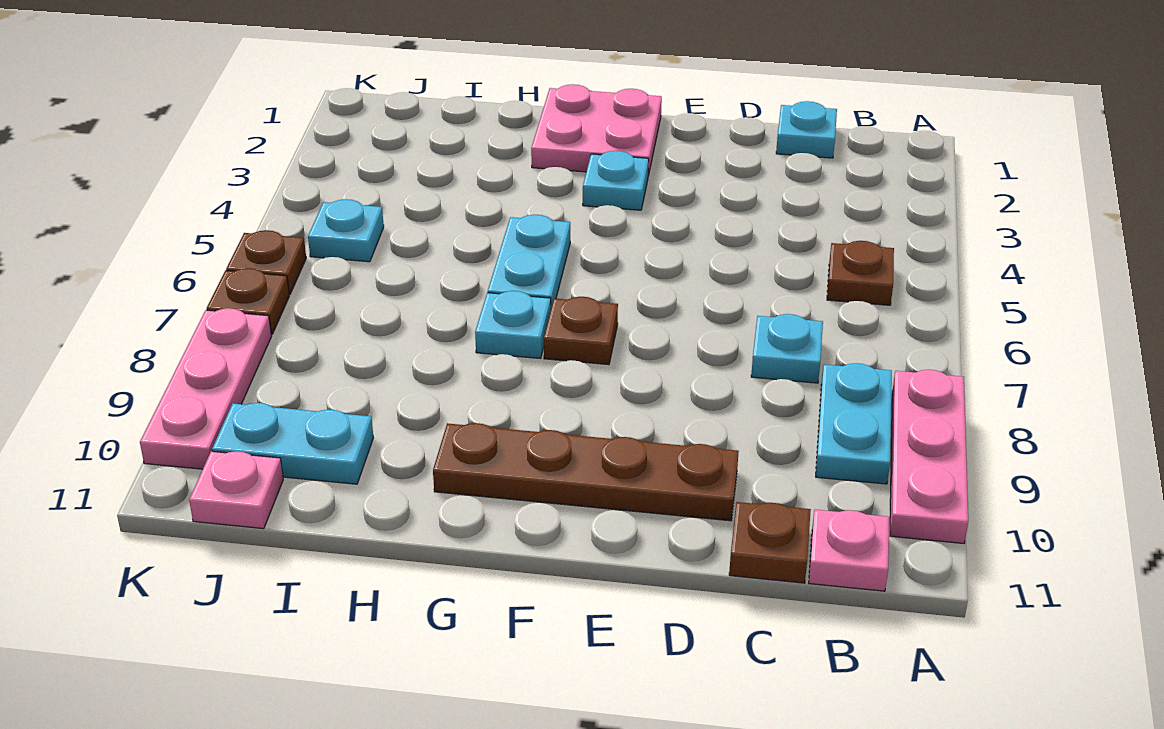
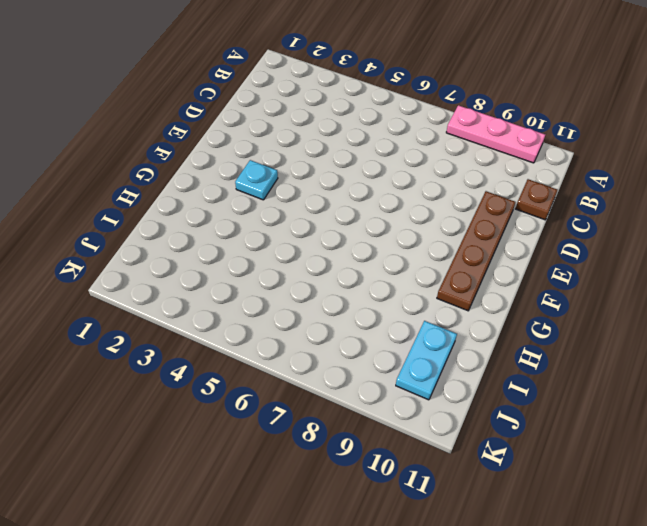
none -> brown 1x1 plate [827,241,894,305]
none -> cyan 1x2 plate [816,363,892,484]
none -> pink 1x1 plate [809,510,889,591]

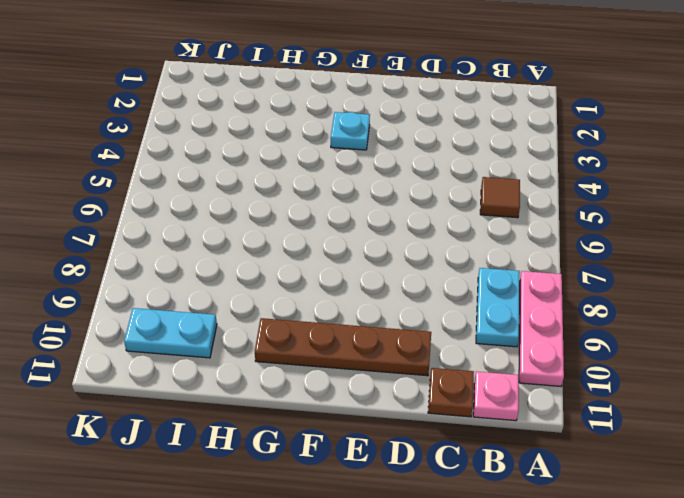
brown 1x1 tile [480,177,520,218] -> brown 1x1 plate [827,241,894,305]
none -> cyan 1x1 plate [776,101,837,158]
none -> cyan 1x1 plate [751,314,823,383]
none -> pink 2x2 plate [531,84,662,176]

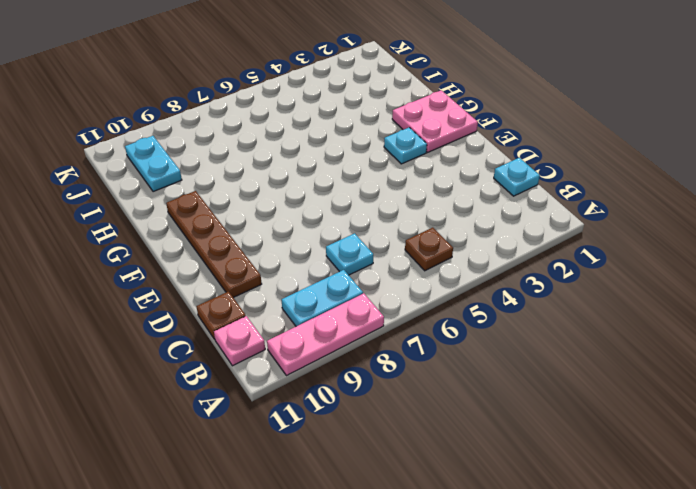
none -> brown 1x1 plate [544,297,618,365]
none -> cyan 1x2 plate [488,215,570,307]
none -> cyan 1x1 plate [475,291,551,358]

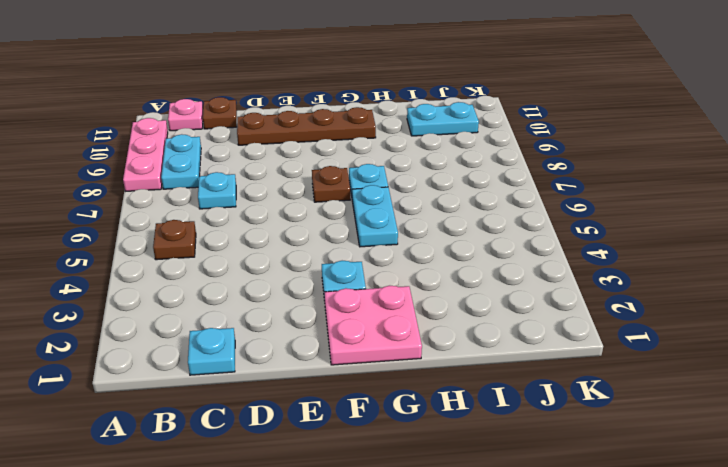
none -> cyan 1x1 plate [308,199,384,262]
none -> pink 1x1 plate [189,451,283,529]
none -> brown 1x1 plate [226,230,306,294]

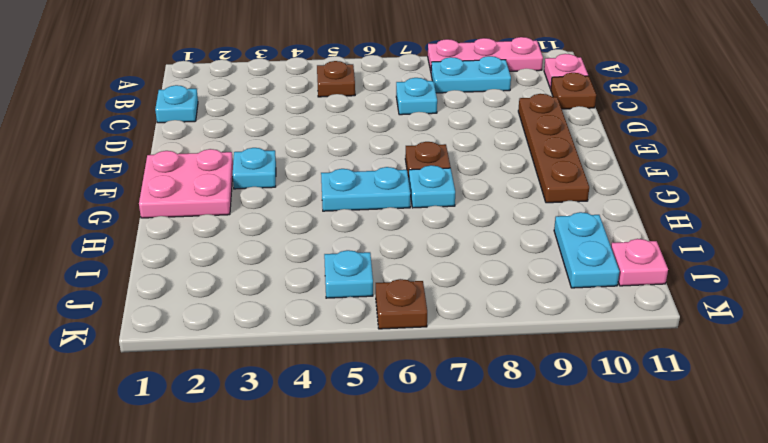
none -> brown 1x1 plate [207,268,289,335]
none -> pink 1x3 plate [140,308,271,469]

